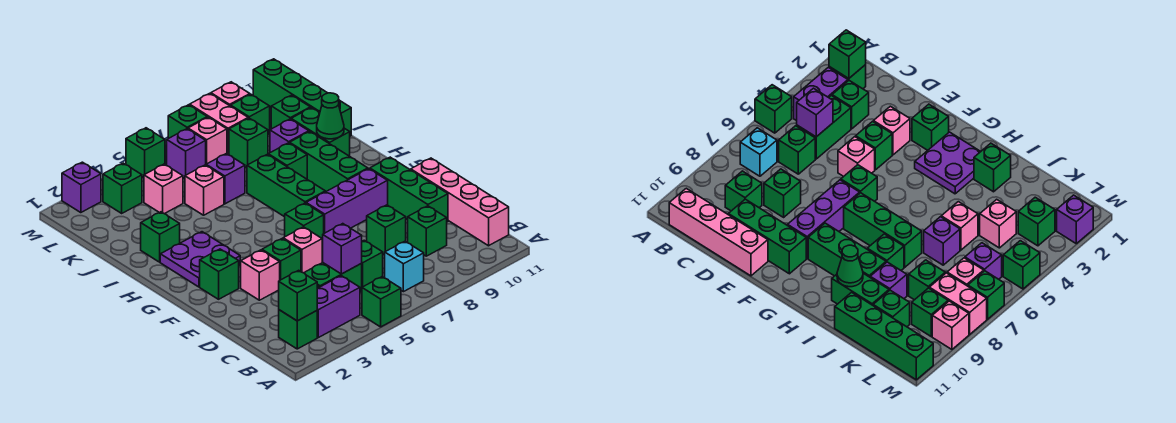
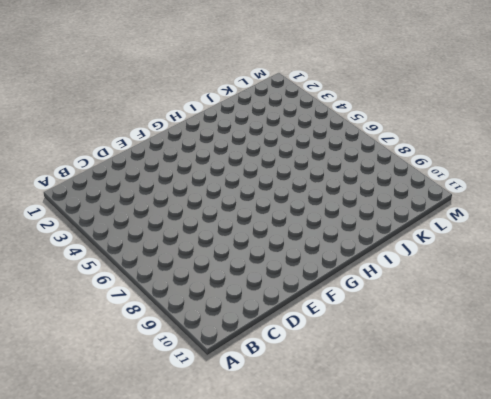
none -> green 1x1 brick [362,277,401,327]
none -> green 1x1 brick [279,310,317,349]
none -> purple 1x2 brick [317,276,360,338]
none -> cyan 1x1 brick [385,241,424,292]

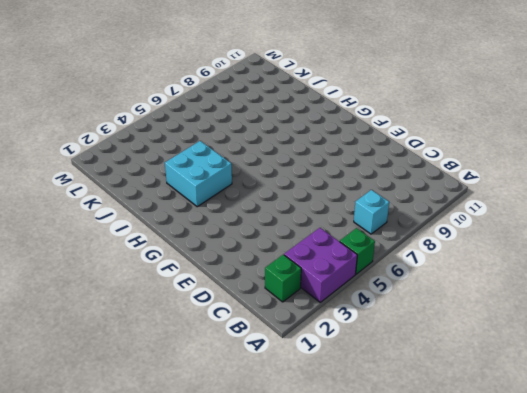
purple 2x2 brick [284,228,357,302] -> purple 1x2 brick [317,276,360,338]
cyan 2x2 brick [165,141,232,207] -> purple 2x2 plate [160,232,240,287]
none -> pink 1x4 brick [411,158,509,246]
none -> green 1x1 brick [832,81,869,129]
none -> green 1x2 brick [304,262,362,292]
none -> green 1x1 brick [361,240,383,287]

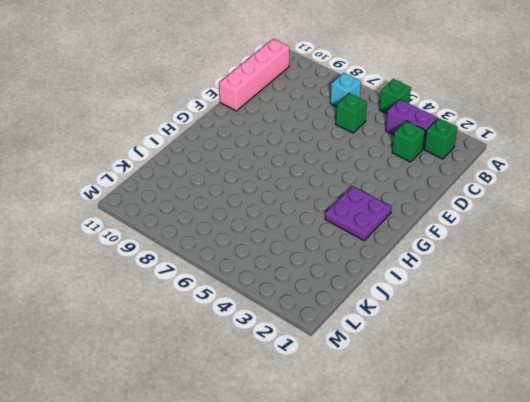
none -> green 1x2 brick [304,262,362,292]
none -> green 1x1 brick [408,206,447,256]
none -> green 1x1 brick [367,205,406,255]
none -> green 1x3 brick [370,157,448,222]

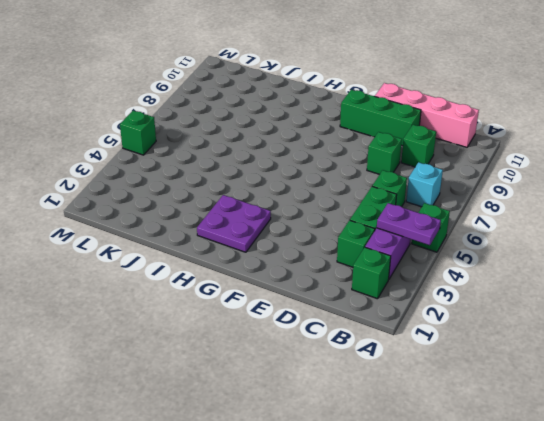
purple 1x2 plate [377,203,441,245] -> none
none -> pink 1x1 brick [241,250,280,300]
none -> green 1x1 brick [262,239,301,280]
none -> pink 1x1 brick [283,227,322,273]
none -> green 1x1 brick [200,249,239,299]

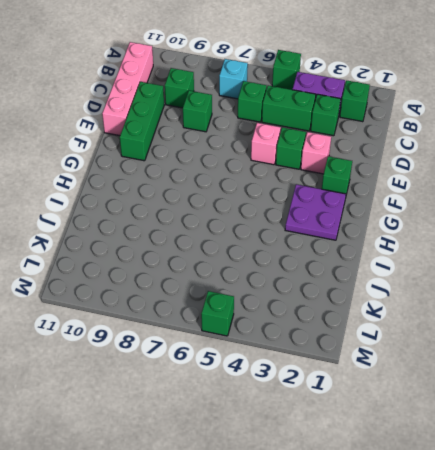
none -> green 1x1 brick [285,203,324,243]
none -> purple 1x3 brick [306,169,388,233]
none -> green 1x3 brick [247,154,325,217]
none -> green 1x3 brick [290,132,368,192]

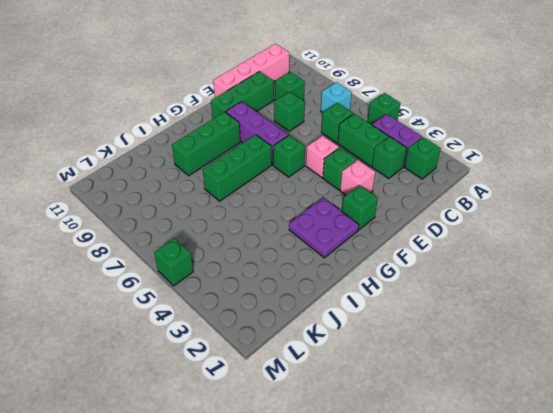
none -> green 1x1 brick [141,212,180,262]
none -> green 1x1 brick [268,143,307,179]
none -> green 1x2 brick [291,108,350,156]
none -> pink 1x1 brick [185,165,224,215]

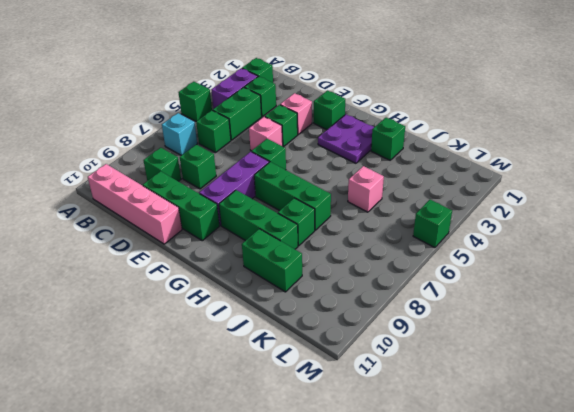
none -> purple 1x1 brick [206,154,245,204]
none -> purple 1x1 brick [270,119,309,153]
none -> green 1x4 brick [253,59,351,136]
none -> pink 1x1 brick [144,164,183,214]

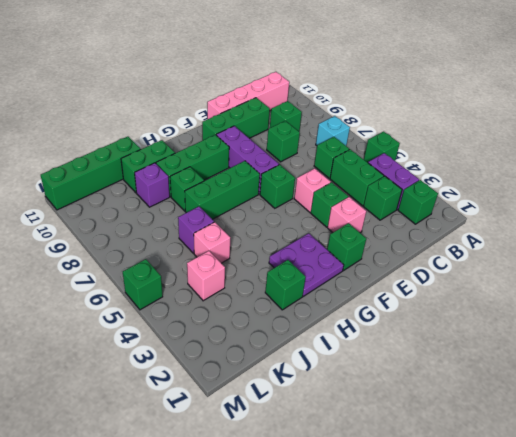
none -> green 1x1 brick [229,118,268,168]
none -> green 1x1 brick [271,95,310,129]
none -> green 1x1 brick [103,163,142,213]
none -> purple 1x1 brick [167,129,206,179]

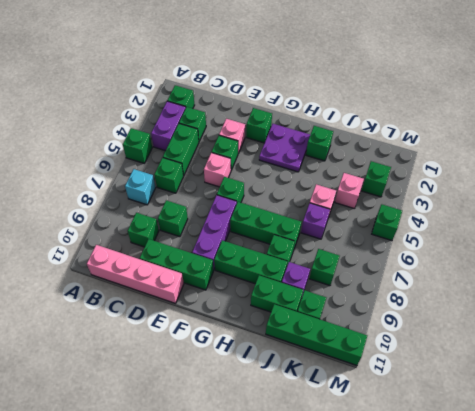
none -> purple 1x1 brick [167,129,206,179]
none -> pink 1x1 brick [188,117,227,164]
none -> pink 1x2 brick [190,93,248,155]
none -> green 1x1 brick [231,94,270,134]

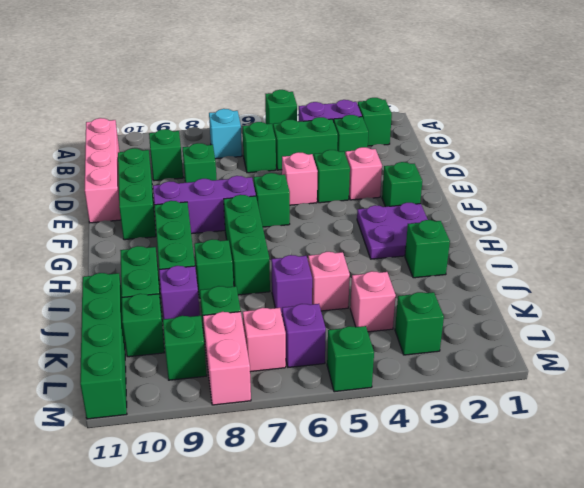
none -> purple 1x1 brick [62,162,101,213]
none -> green 1x1 brick [168,105,207,138]
none -> pink 1x1 brick [211,82,250,106]
none -> green 1x1 brick [279,270,317,321]

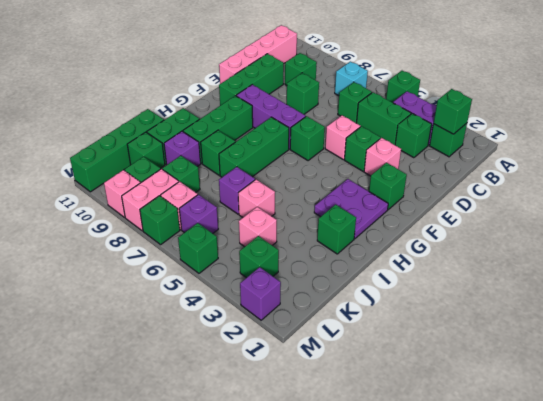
none -> purple 1x1 brick [322,224,362,274]
none -> green 1x1 cone [317,93,344,139]

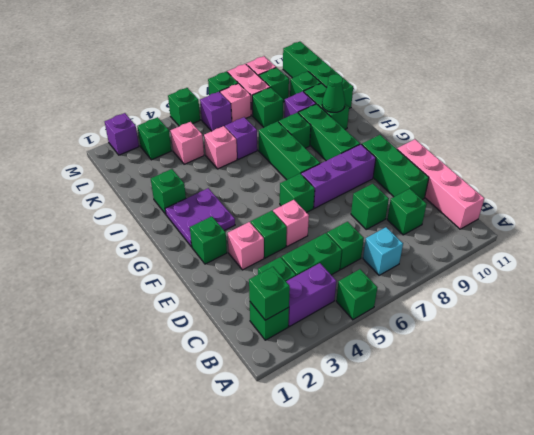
none -> purple 1x1 brick [322,224,362,274]

